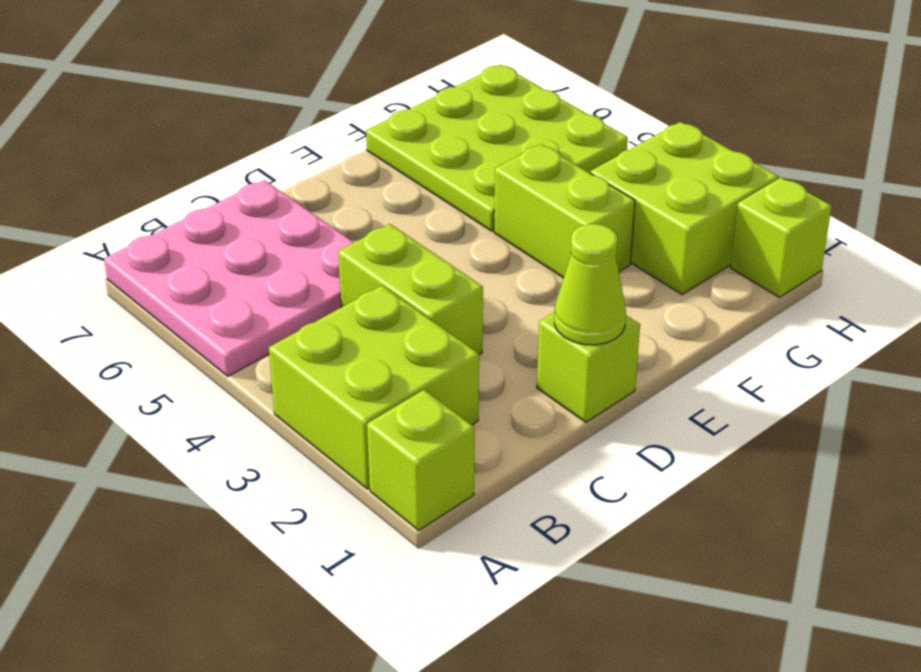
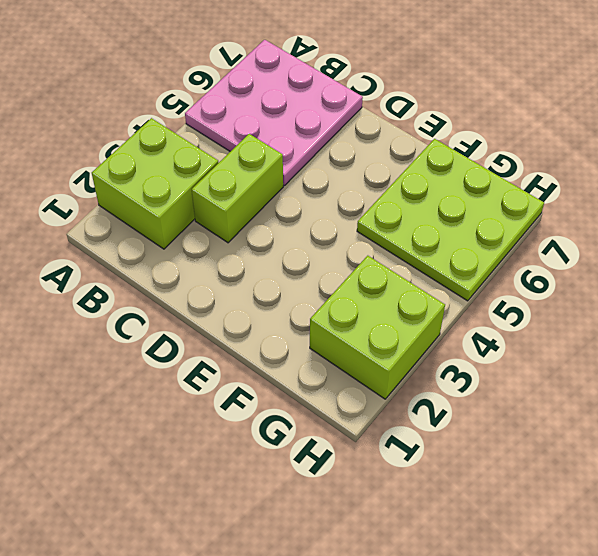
none -> lime 1x1 brick [367,390,474,530]
none -> lime 1x1 brick [537,312,640,422]

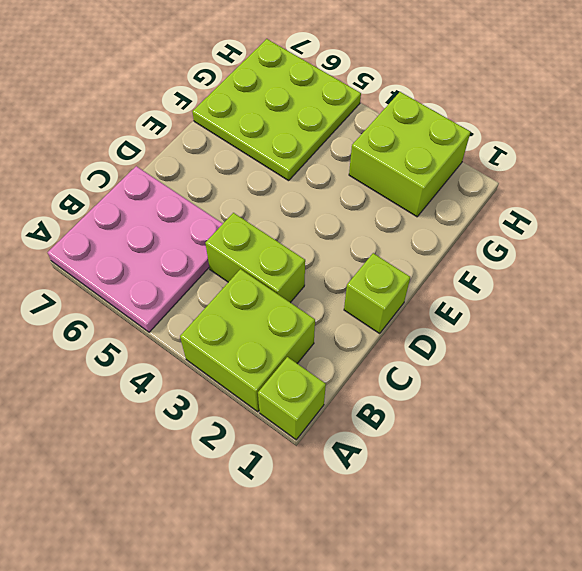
none -> lime 1x2 brick [494,144,635,278]
none -> lime 1x1 brick [730,178,832,297]

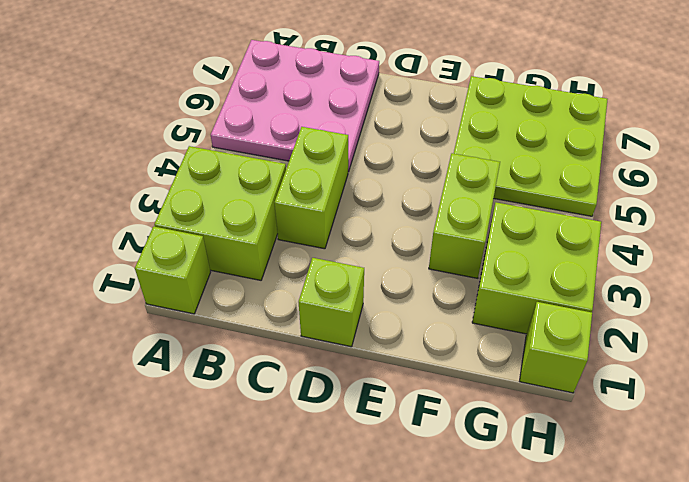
none -> lime 1x1 cone [554,224,626,345]

